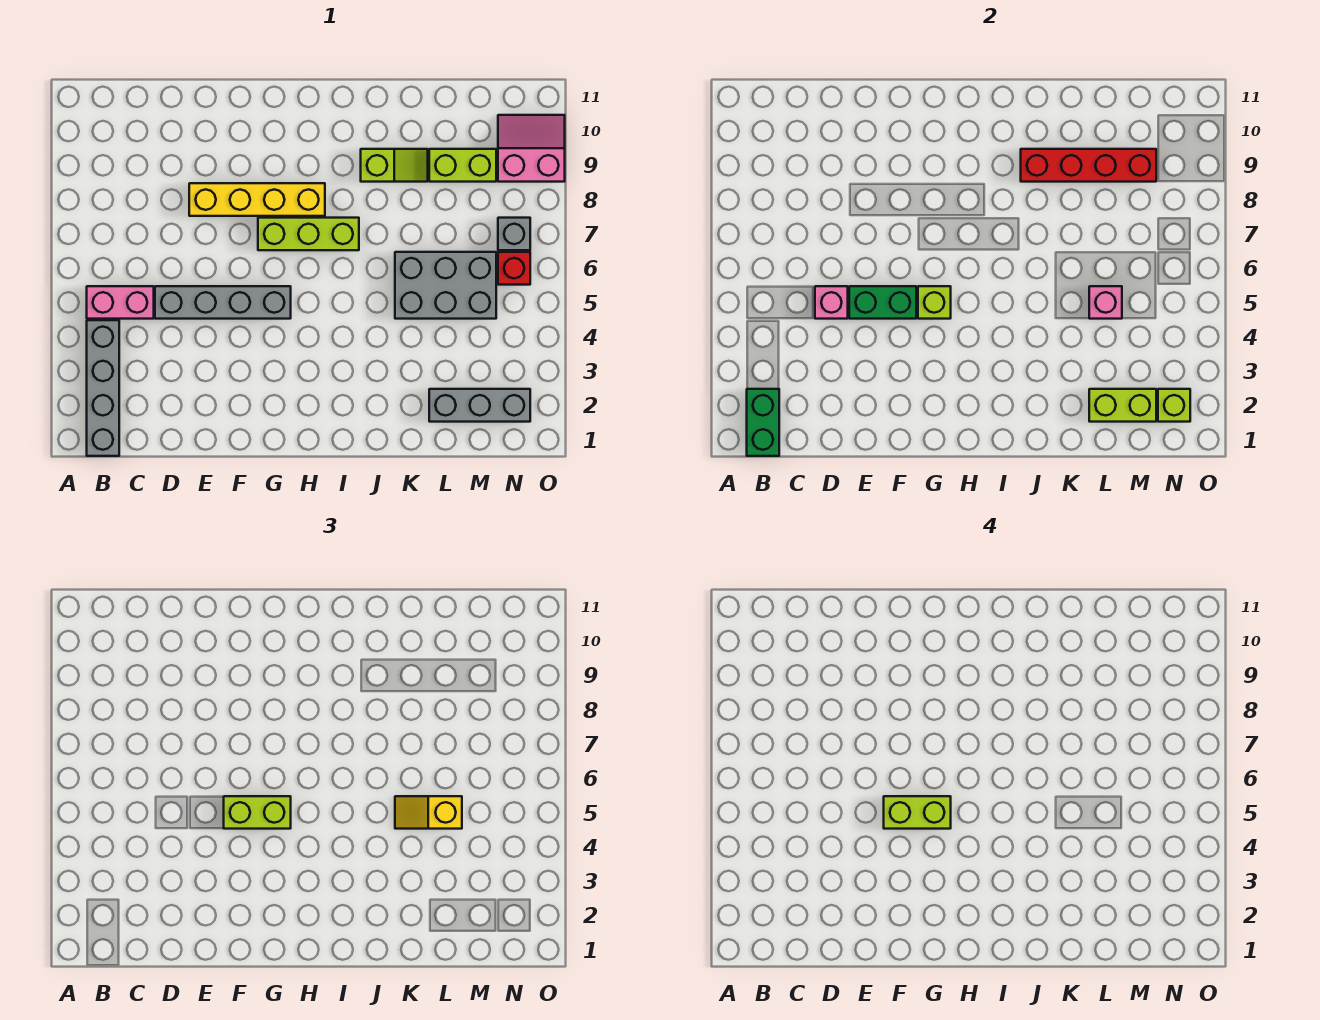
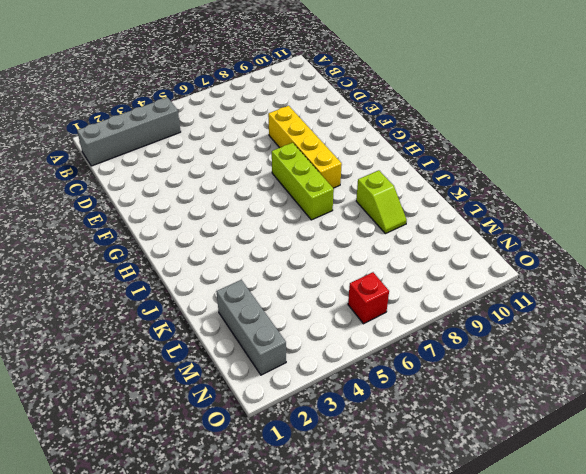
none -> pink 1x2 brick [87,286,154,319]
none -> grey 1x4 brick [155,286,291,319]
none -> grey 2x3 brick [395,252,496,319]

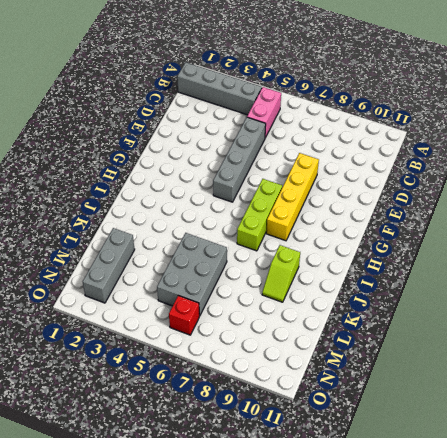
none -> lime 1x2 brick [429,149,496,182]
none -> grey 1x1 brick [498,218,530,250]
none -> pink 2x2 slope [498,115,565,182]

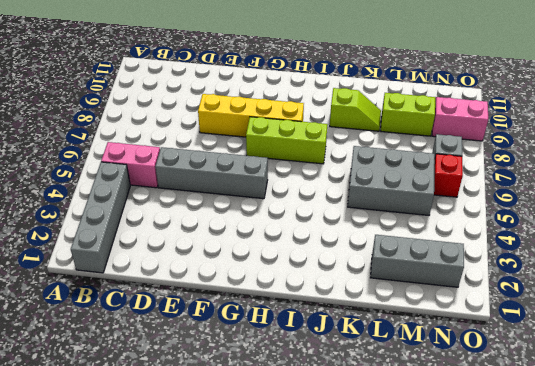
none -> green 1x2 brick [747,389,779,456]
none -> pink 1x1 brick [815,286,848,319]
none -> green 1x2 brick [849,286,916,319]

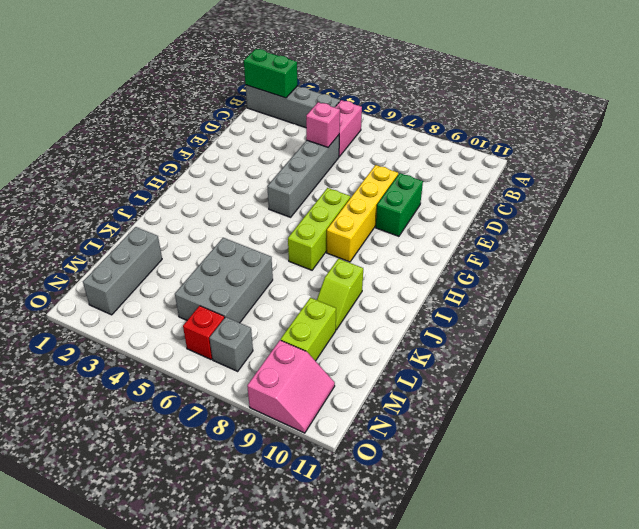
green 1x2 brick [376,173,423,236] -> green 1x2 brick moved to [849,286,916,319]
none -> lime 1x1 brick [918,286,951,319]
none -> red 1x4 brick [1021,149,1156,182]
none -> lime 1x2 brick [1089,389,1156,422]

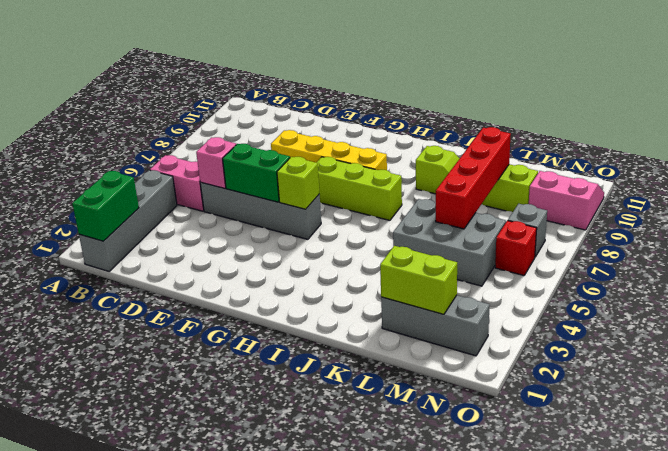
red 1x4 brick [436,127,511,229] -> red 1x4 brick turned to [1021,149,1156,182]
none -> pink 1x1 brick [1089,286,1122,319]
none -> lime 1x1 brick [1158,389,1190,422]
none -> lime 1x2 brick [224,796,291,829]

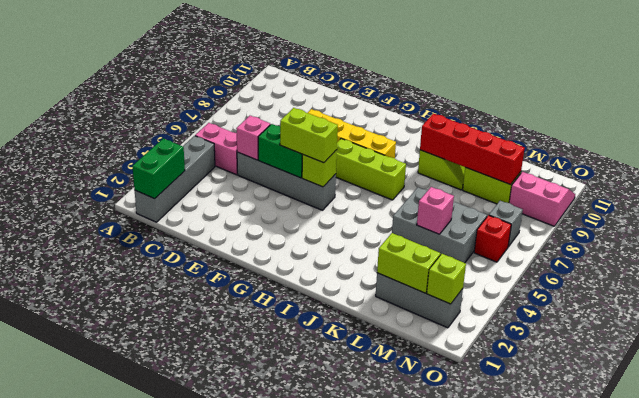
none -> yellow 1x2 slope [395,796,462,829]
none -> lime 1x2 brick [884,796,951,829]

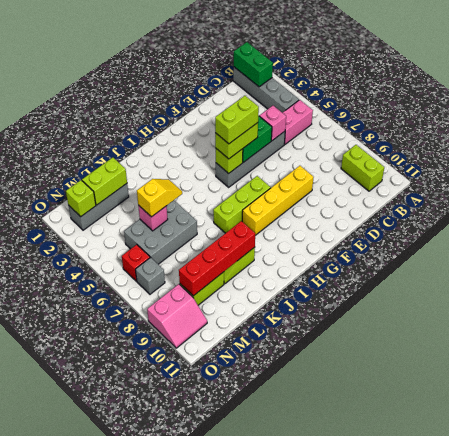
lime 1x2 brick [341,145,384,191] -> none

